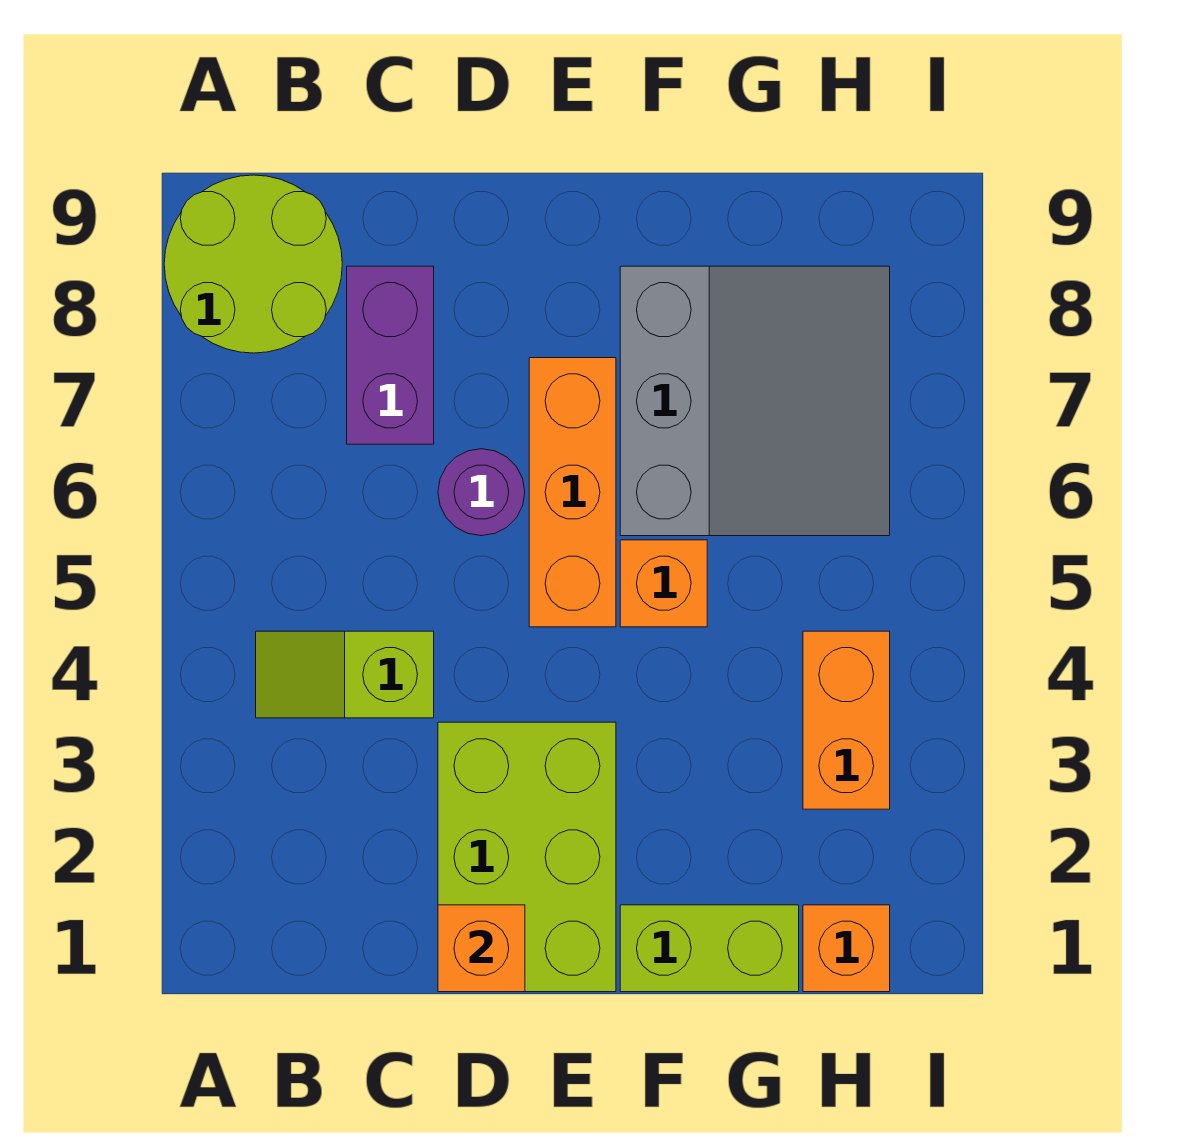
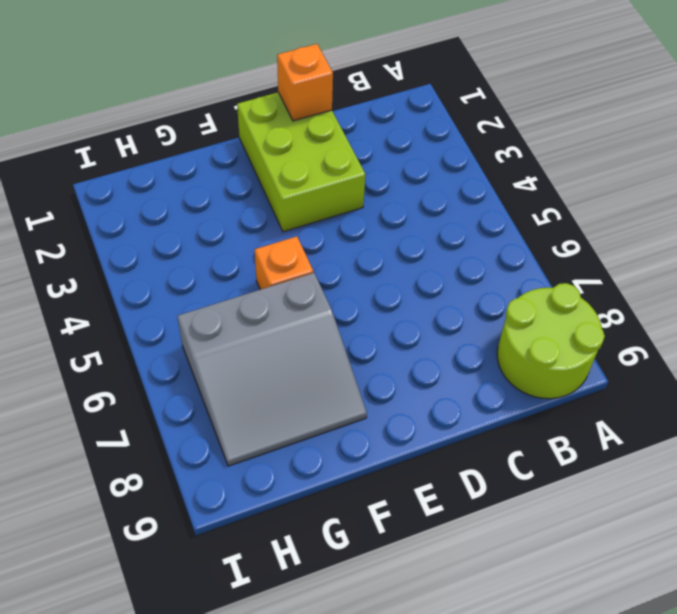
grey 3x3 slope [177,273,367,466] -> grey 3x3 slope turned to [620,266,890,536]
none -> lime 1x2 slope [256,631,434,718]
none -> purple 1x2 brick [347,266,434,444]
none -> purple 1x1 round brick [438,449,525,536]

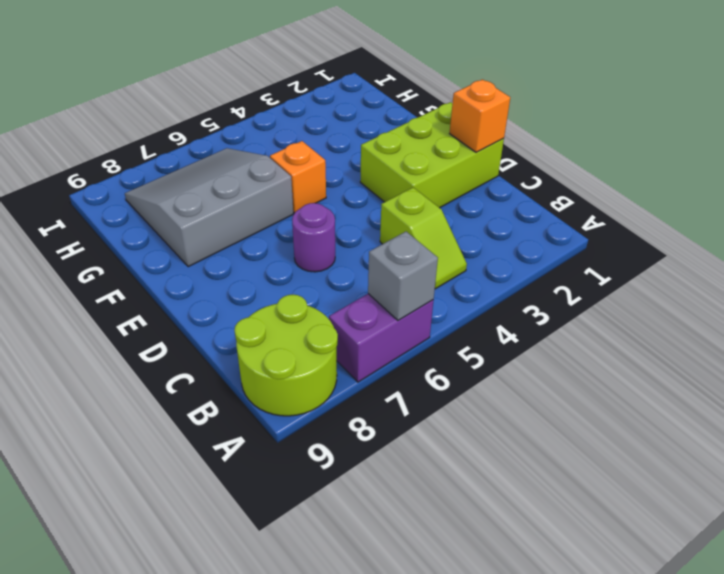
purple 1x2 brick [329,294,433,382] -> purple 1x2 brick moved to [347,266,434,444]
grey 1x1 brick [368,232,438,320] -> none
none -> orange 1x3 brick [529,358,616,627]
none -> lime 1x2 brick [620,905,799,992]
none -> orange 1x1 brick [803,905,890,992]

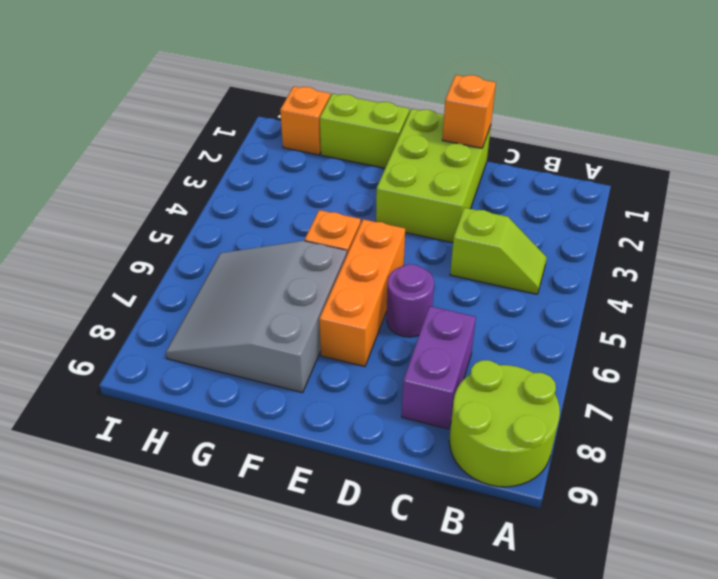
none -> orange 1x2 brick [803,631,890,809]

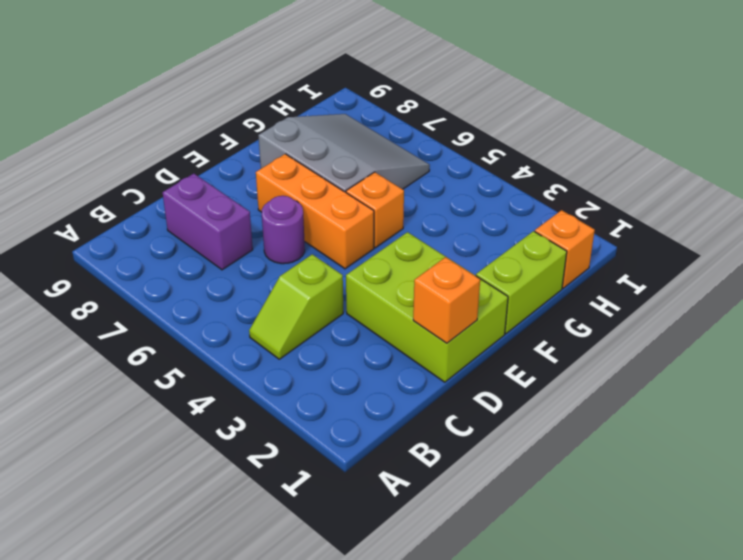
none -> lime 2x2 round brick [164,175,342,353]
none -> orange 1x2 brick [803,631,890,809]

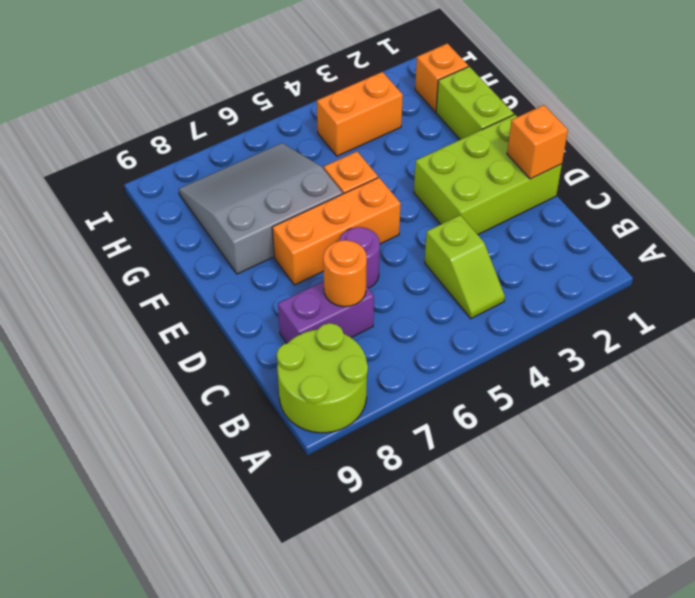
orange 1x1 round brick [323,240,367,307] -> none

